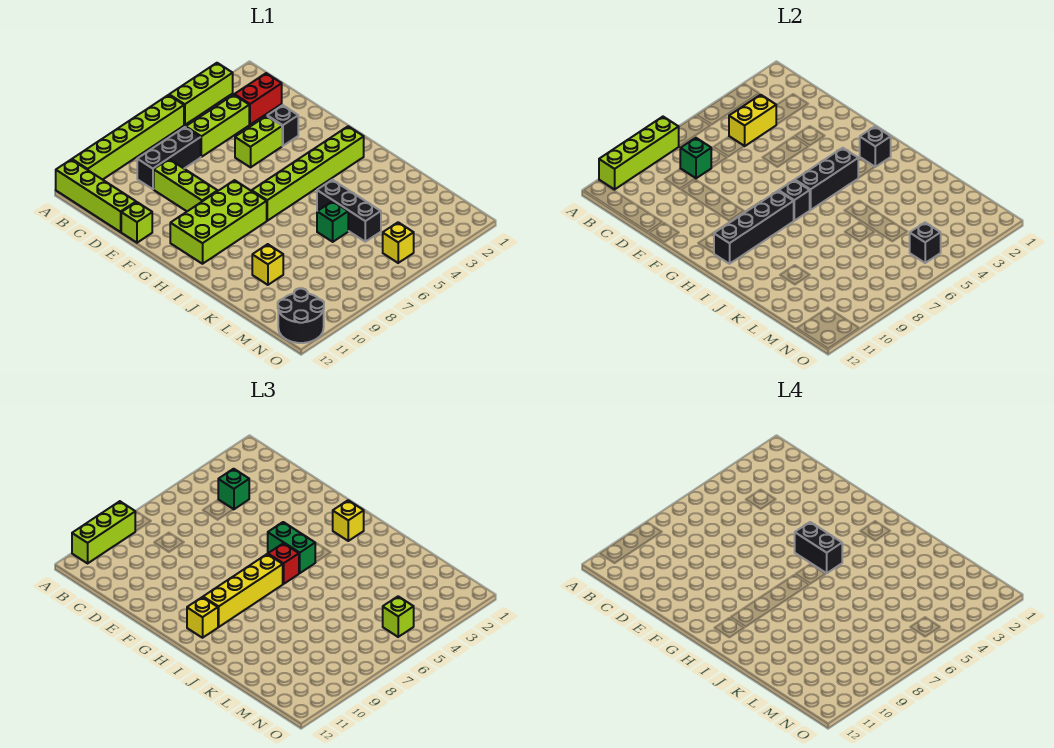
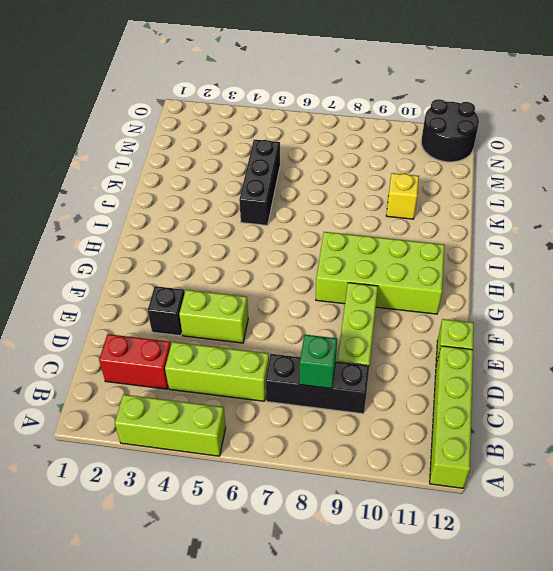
none -> lime 1x6 brick [72,95,184,180]
none -> lime 1x6 brick [252,126,364,221]
none -> green 1x1 brick [317,201,348,242]
none -> yellow 1x1 brick [383,222,414,263]

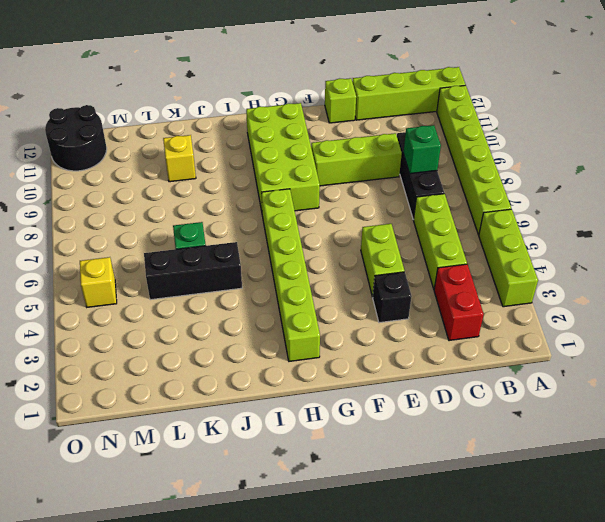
none -> lime 1x4 brick [599,117,679,189]
none -> yellow 1x2 brick [729,95,776,146]
none -> black 1x1 brick [860,126,891,167]
none -> black 1x3 brick [795,148,858,210]

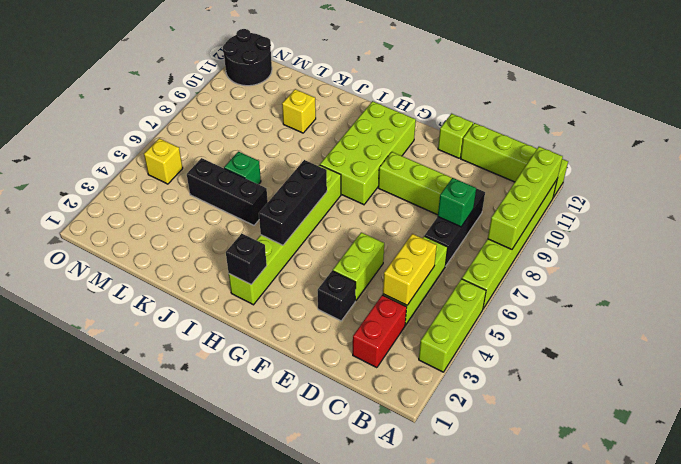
none -> black 1x1 brick [779,180,810,221]
none -> black 1x4 brick [714,191,794,264]
none -> black 1x1 brick [910,222,941,263]
none -> lime 1x3 brick [72,501,135,563]

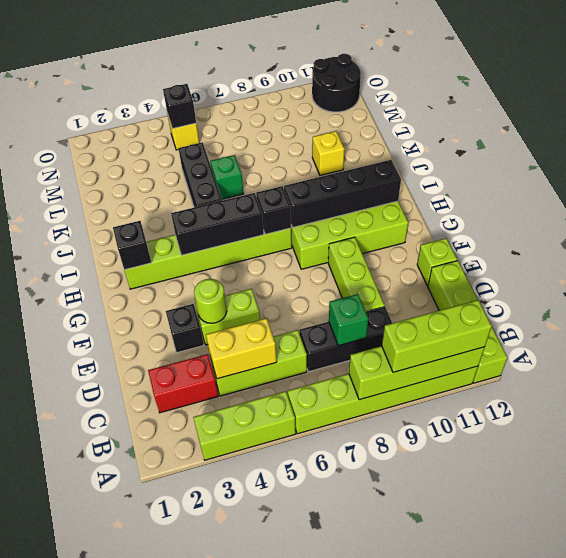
lime 1x1 round brick [194,279,227,323] -> none
none -> green 1x1 brick [218,469,249,510]
none -> green 1x2 brick [268,522,315,573]
none -> yellow 1x1 brick [333,500,364,541]
none -> red 1x1 brick [268,543,299,584]

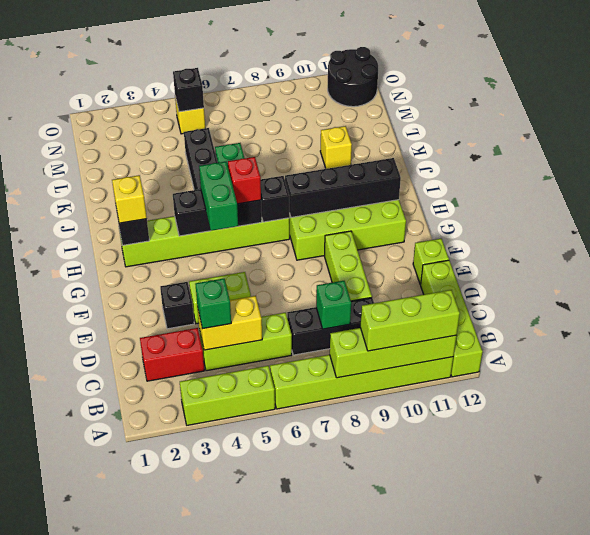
none -> yellow 1x4 brick [203,554,283,627]
none -> yellow 1x1 brick [187,597,218,638]
none -> lime 1x1 brick [383,596,414,637]
none -> black 1x2 brick [795,522,842,573]

